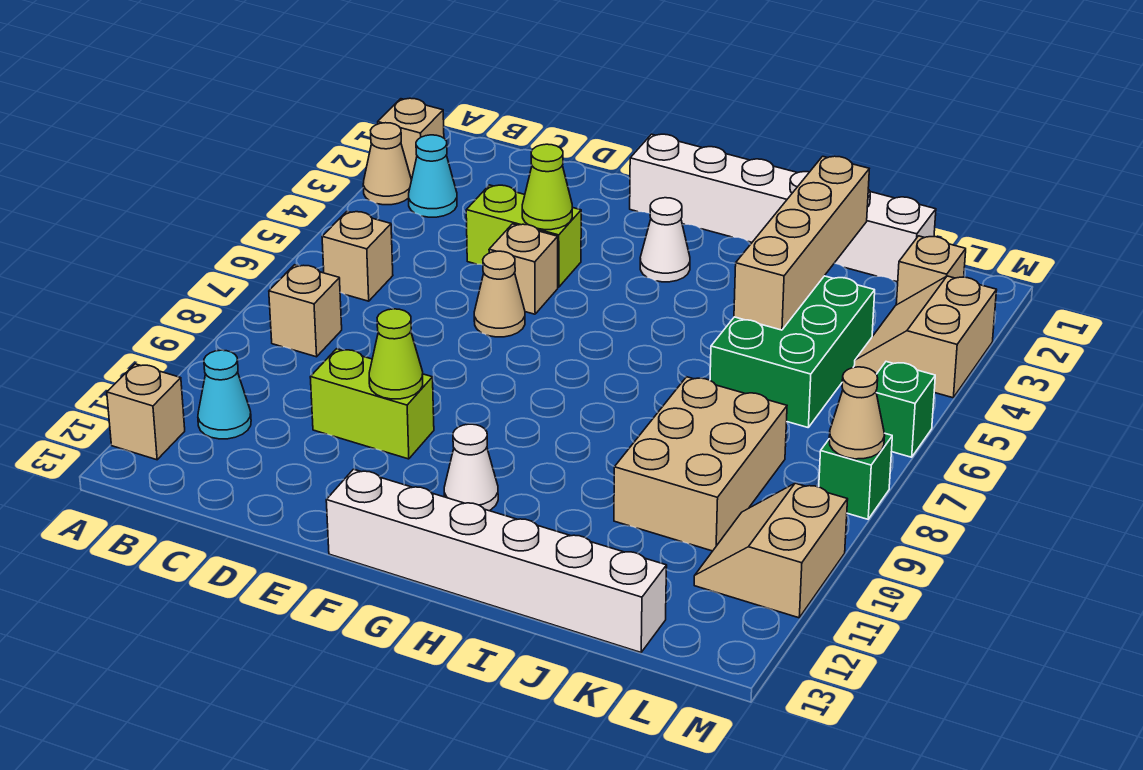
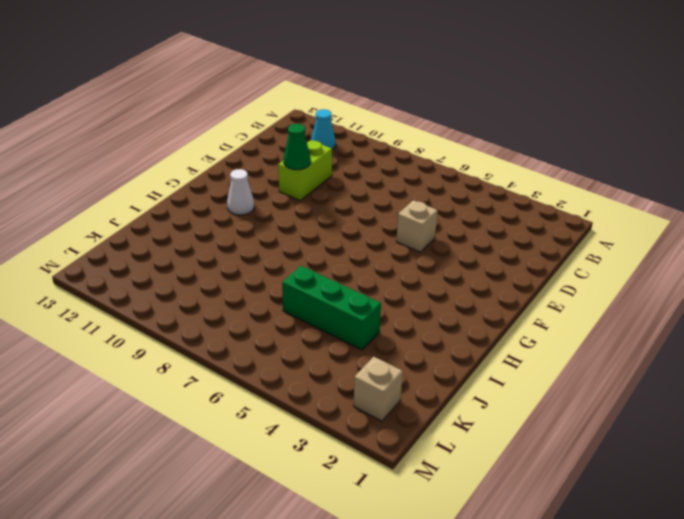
green 1x1 cone [284,124,311,170] -> lime 1x1 cone [369,309,423,399]
green 1x3 brick [282,266,381,350] -> green 2x3 brick [710,276,875,427]
none -> tan 1x1 brick [378,98,444,180]
none -> tan 1x1 cone [363,123,412,205]
none -> tan 1x1 brick [107,364,185,460]

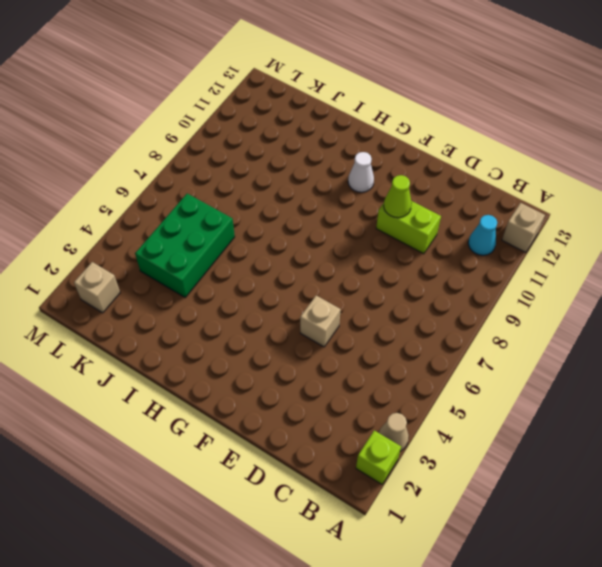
lime 1x1 brick [356,430,401,484] -> tan 1x1 brick [378,98,444,180]
none -> cyan 1x1 cone [409,135,457,217]
none -> tan 1x1 brick [322,211,393,301]
none -> tan 1x1 brick [269,265,342,357]

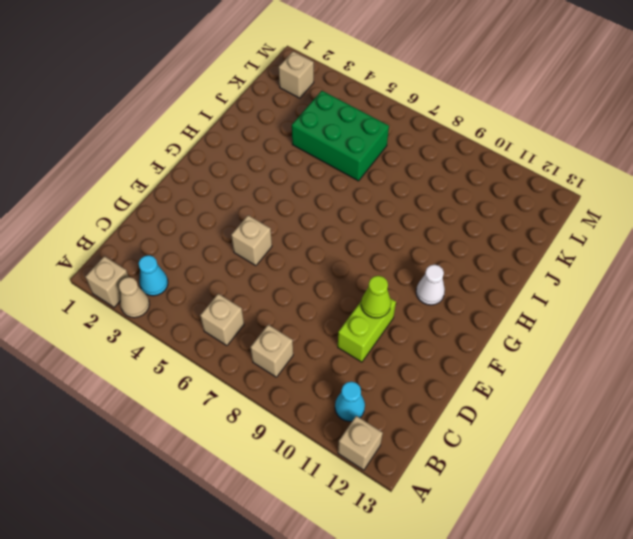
none -> lime 1x2 brick [466,185,581,287]
none -> tan 1x1 cone [474,251,525,337]
none -> white 1x6 brick [630,134,936,282]

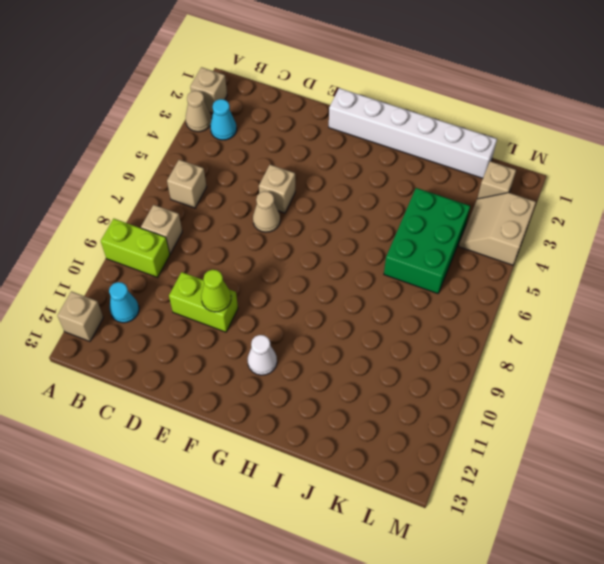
lime 1x2 brick [101,219,170,277] -> lime 1x2 brick moved to [466,185,581,287]
none -> white 1x6 brick [326,469,667,652]
none -> white 1x1 cone [640,198,690,282]
none -> tan 2x3 brick [614,377,787,551]

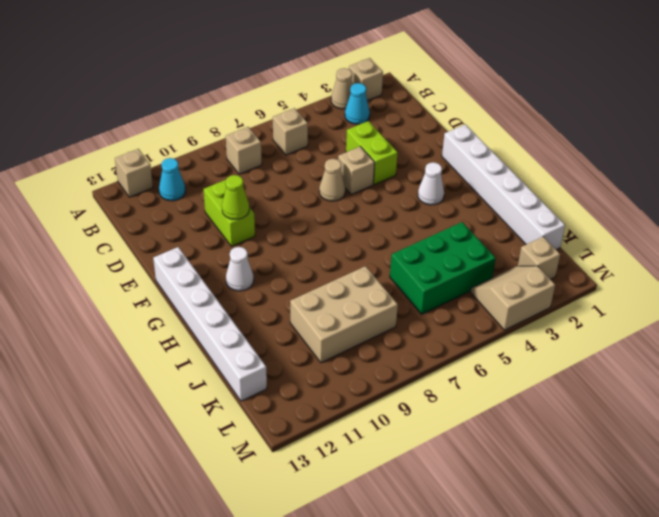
none -> tan 2x2 slope [694,483,848,618]
none -> green 1x1 brick [876,362,935,457]
none -> green 1x1 brick [819,433,892,519]

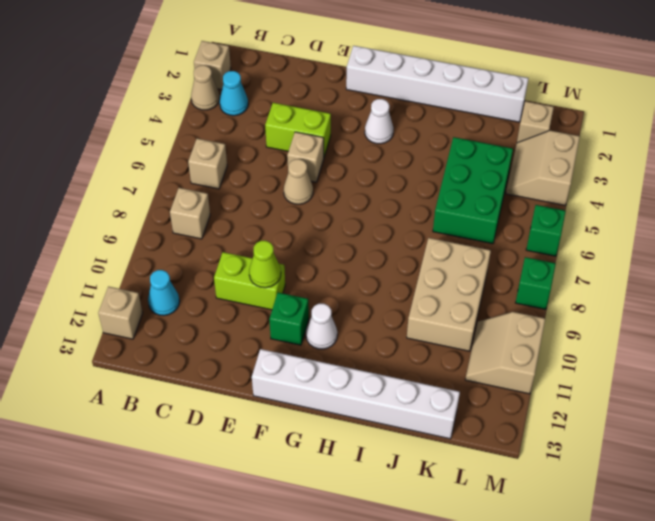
green 1x1 brick [269,293,309,345] -> none
none -> lime 1x1 cone [522,144,572,230]
none -> tan 1x4 brick [734,156,869,330]
none -> tan 1x1 cone [829,367,885,459]

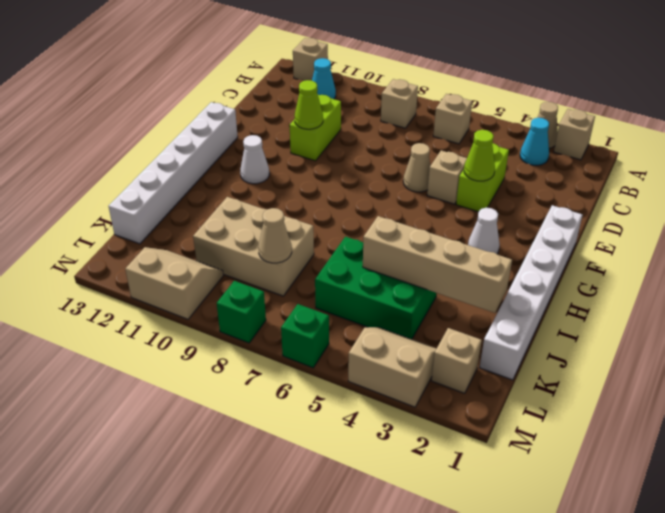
tan 1x1 cone [258,208,292,263] -> tan 1x1 cone moved to [829,367,885,459]

